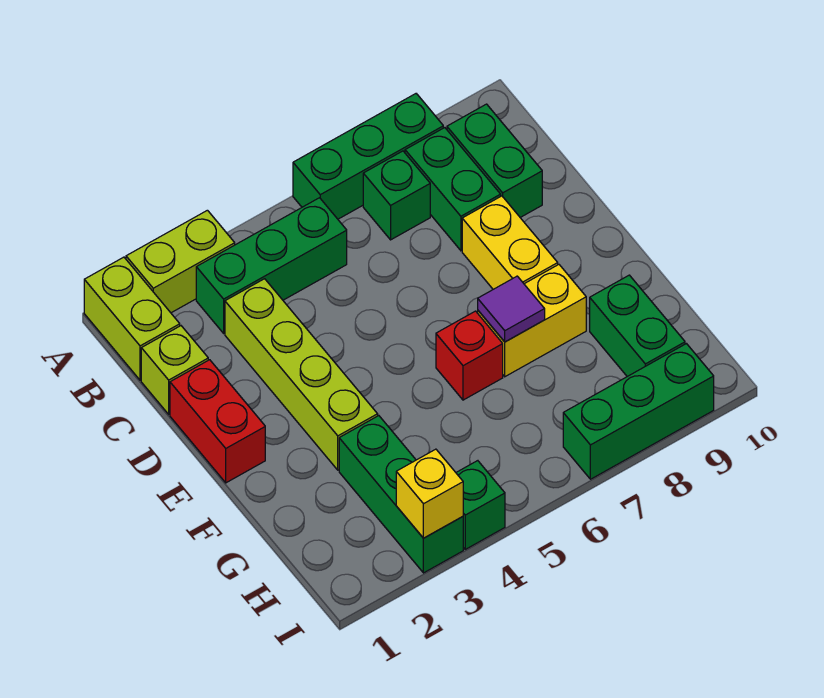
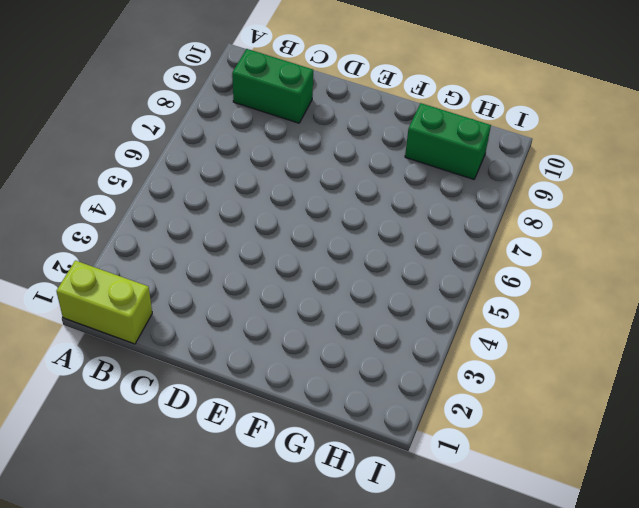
none -> lime 1x2 brick [126,210,235,313]
none -> green 1x3 brick [293,94,443,219]
none -> green 1x3 brick [196,198,347,333]

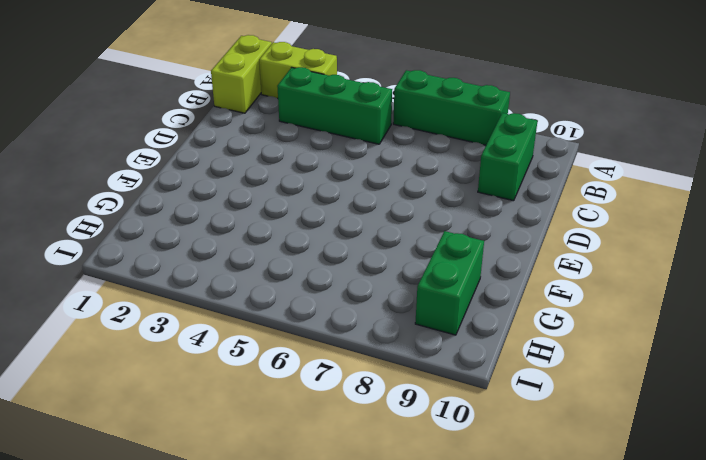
none -> green 1x1 brick [363,151,430,240]
none -> green 1x2 brick [405,128,501,251]
none -> lime 1x1 brick [141,326,208,414]

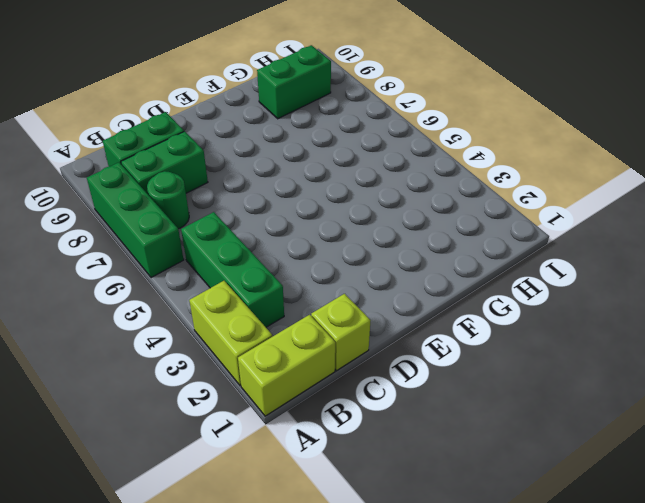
green 1x1 round brick [147,171,189,229] -> green 1x1 brick [363,151,430,240]
none -> lime 1x4 brick [225,279,378,470]
none -> red 1x2 brick [170,360,265,483]
none -> yellow 1x2 brick [462,196,558,289]

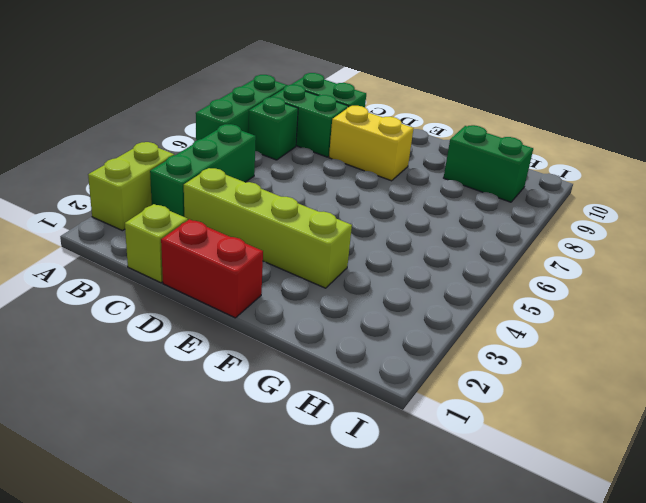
none -> lime 1x2 brick [84,257,180,380]
none -> red 1x1 brick [436,311,503,400]
none -> yellow 1x2 brick [478,265,586,377]

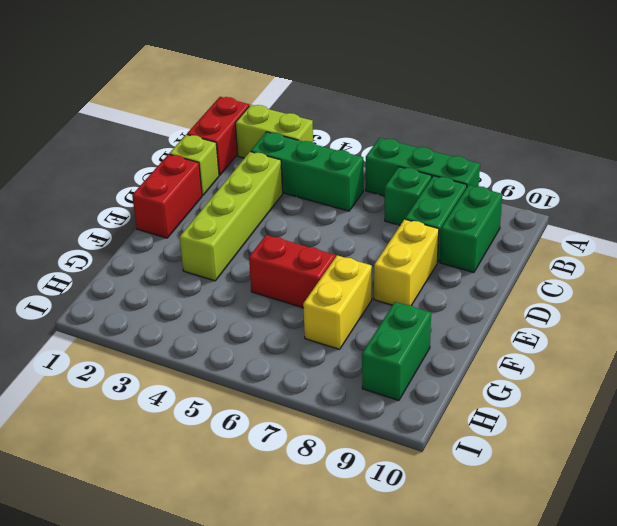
red 1x2 brick [187,97,249,175] -> lime 1x2 brick [84,257,180,380]
red 1x2 brick [249,235,335,308] -> red 1x1 brick [436,311,503,400]
yellow 1x2 brick [303,255,372,349] -> yellow 1x2 brick turned to [478,265,586,377]
none -> green 1x3 brick [339,416,463,573]
none -> green 1x1 brick [456,461,505,549]
none -> green 1x3 brick [563,344,714,479]

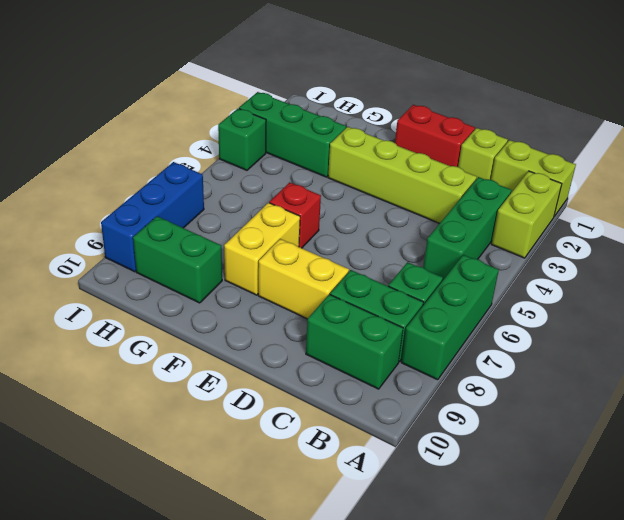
blue 1x3 brick [101,162,204,272] -> green 1x3 brick [563,344,714,479]
none -> purple 1x1 tile [478,276,545,342]
none -> yellow 1x1 brick [396,449,463,538]

